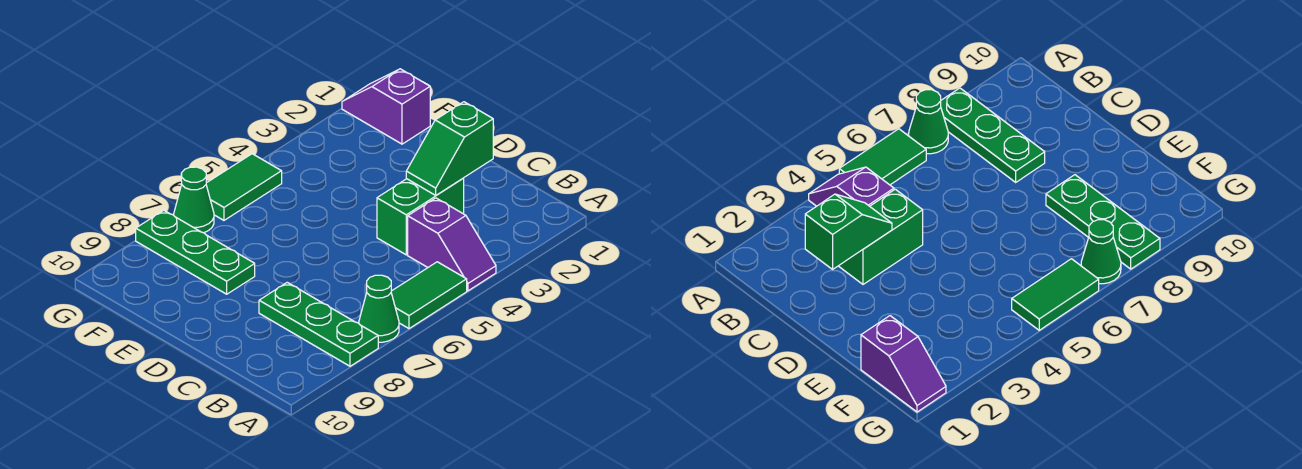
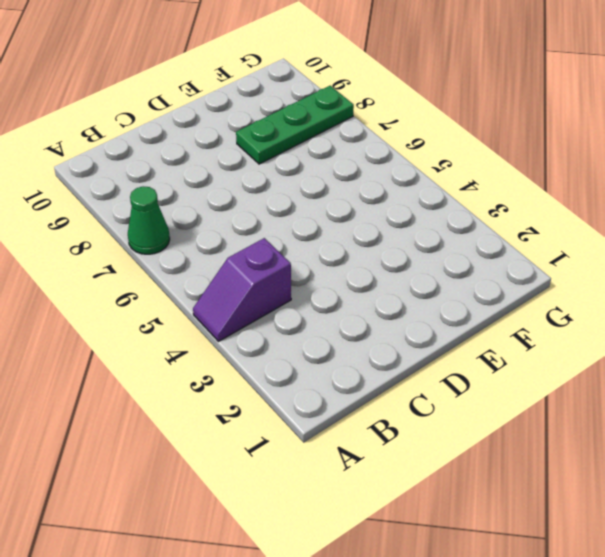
none -> green 1x2 tile [391,262,467,329]
none -> green 1x3 plate [259,282,378,366]

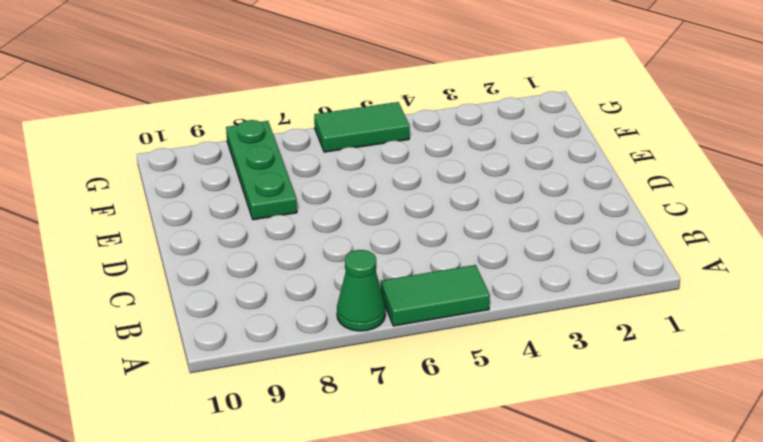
none -> purple 1x2 slope [408,198,496,291]
none -> green 1x3 plate [259,282,378,366]

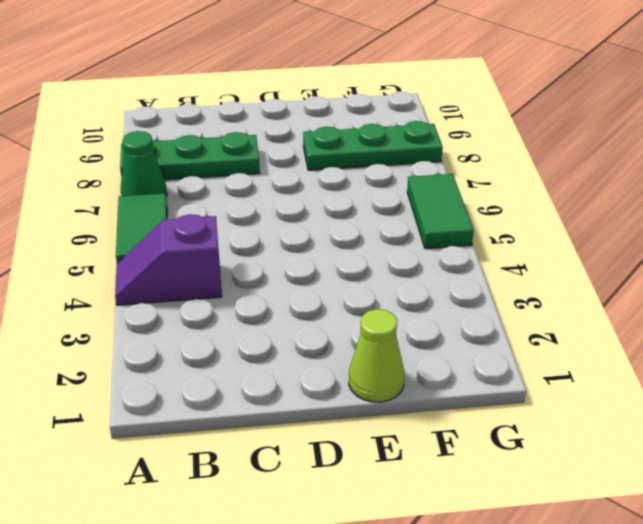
lime 1x1 cone [349,309,404,402] -> none
none -> green 1x2 brick [377,178,464,255]
none -> purple 1x2 slope [342,69,430,144]

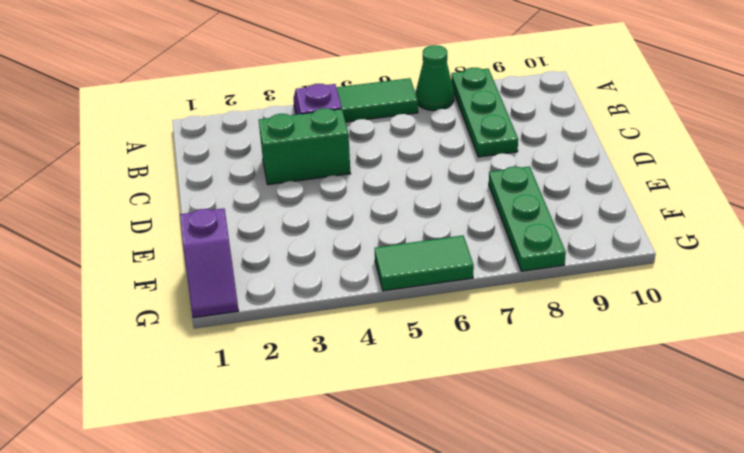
none -> green 1x1 cone [174,167,214,233]
none -> green 1x2 slope [406,102,493,195]

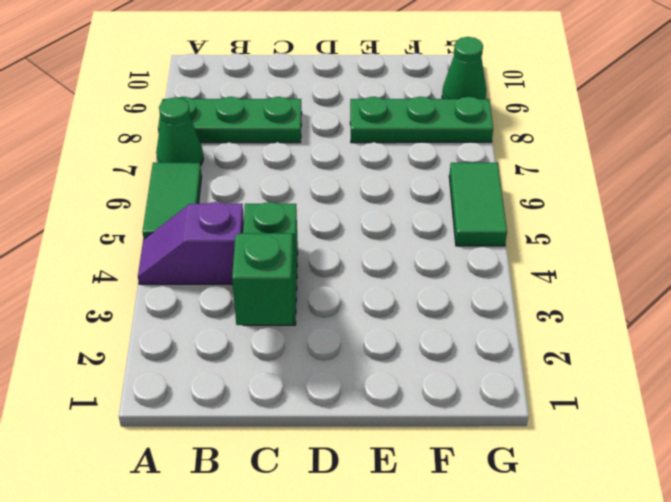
green 1x1 cone [442,37,486,99] -> green 1x1 cone moved to [174,167,214,233]
none -> purple 1x2 slope [342,69,430,144]

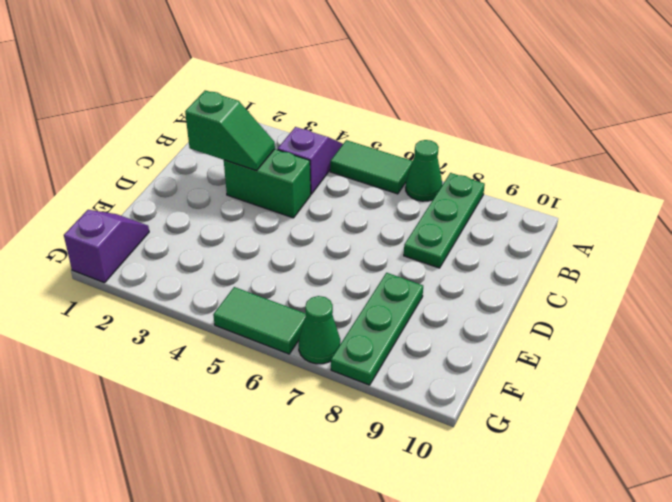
purple 1x2 slope [64,210,149,283] -> purple 1x2 slope turned to [342,69,430,144]

